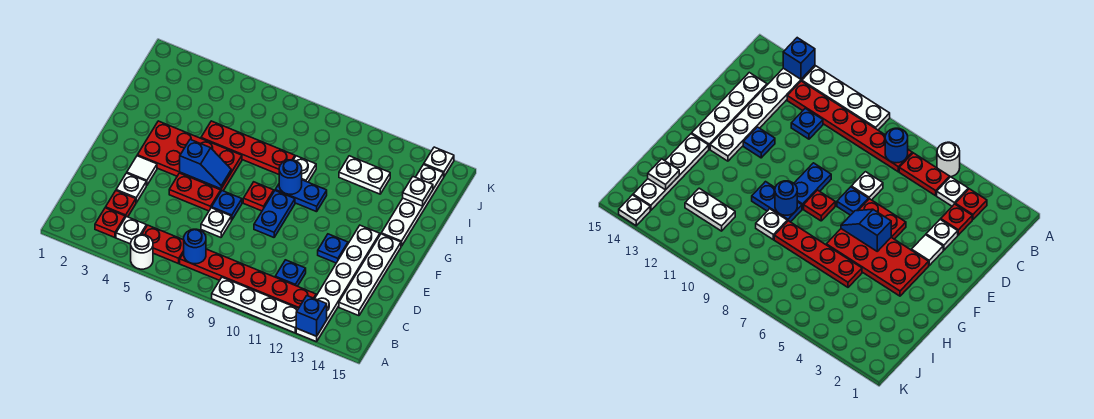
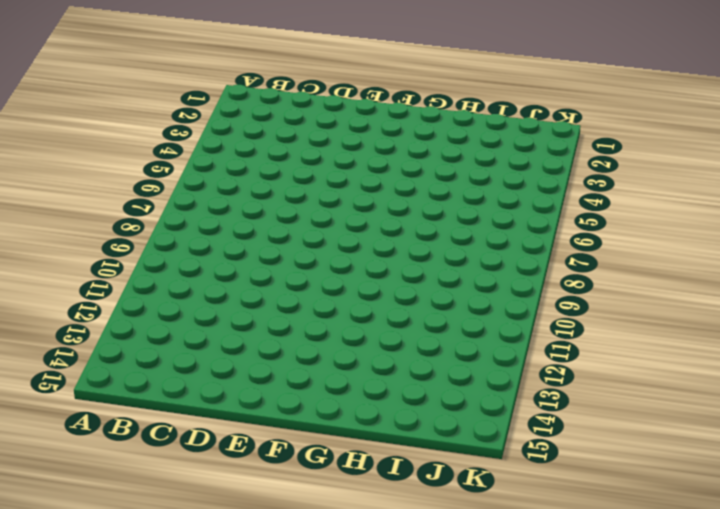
none -> white 1x1 round brick [131,235,153,269]
none -> white 1x4 plate [212,277,298,333]
none -> white 1x6 plate [296,225,380,342]
none -> red 1x1 plate [95,208,125,238]

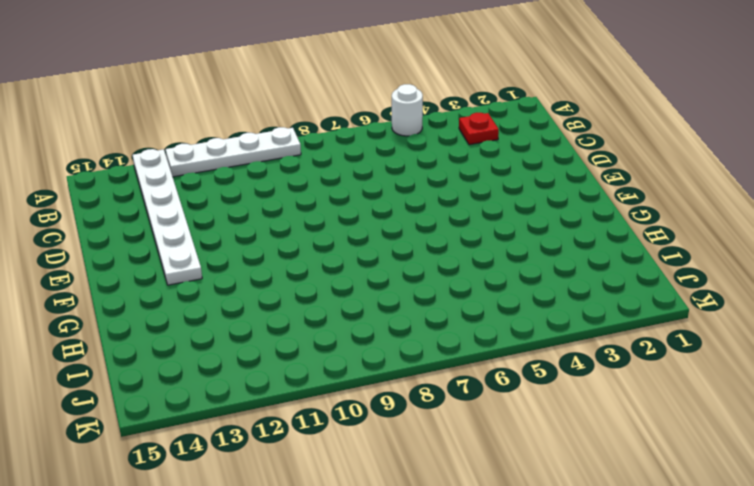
none -> white 1x1 plate [116,217,146,244]
none -> red 1x2 plate [142,225,184,264]
none -> red 1x6 plate [180,249,316,308]
none -> red 1x1 plate [106,191,136,217]

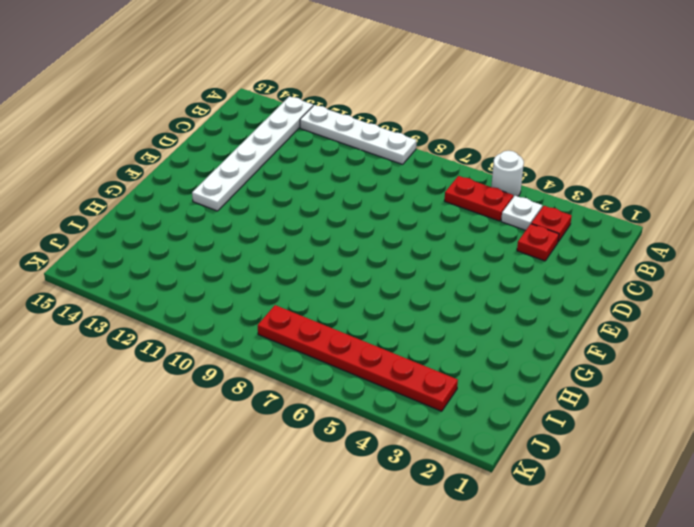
red 1x6 plate [258,305,458,411] -> red 1x6 plate moved to [180,249,316,308]
none -> blue 1x1 plate [275,260,306,286]
none -> white 1x4 plate [339,234,401,316]
none -> white 1x1 plate [116,173,146,203]
none -> white 1x1 plate [201,208,231,237]

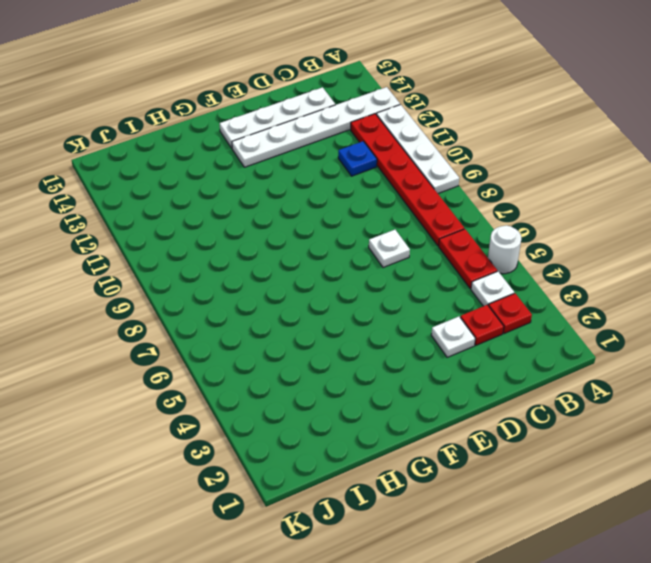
none -> white 1x1 tile [127,156,157,186]
none -> red 1x2 plate [169,173,221,211]
none -> blue 1x1 plate [212,191,242,220]
none -> blue 1x2 plate [254,191,295,237]

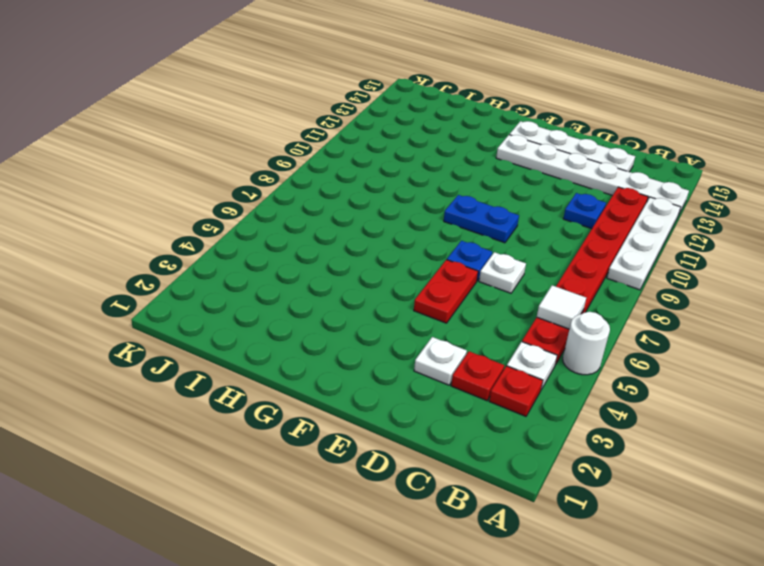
white 1x1 tile [537,285,586,329] -> white 1x1 tile moved to [127,156,157,186]
none -> blue 1x1 plate [318,234,348,263]
none -> red 2x4 plate [137,121,242,191]
none -> red 1x1 plate [243,182,274,211]
none -> blue 1x2 plate [275,180,327,212]

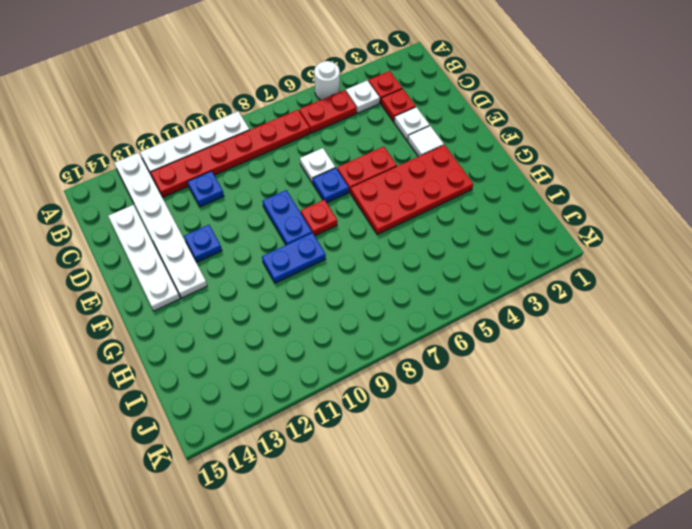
none -> white 1x4 plate [381,164,444,246]
none -> red 1x4 plate [201,121,295,174]
none -> white 1x1 plate [294,156,316,182]
none -> white 1x2 plate [339,156,390,194]

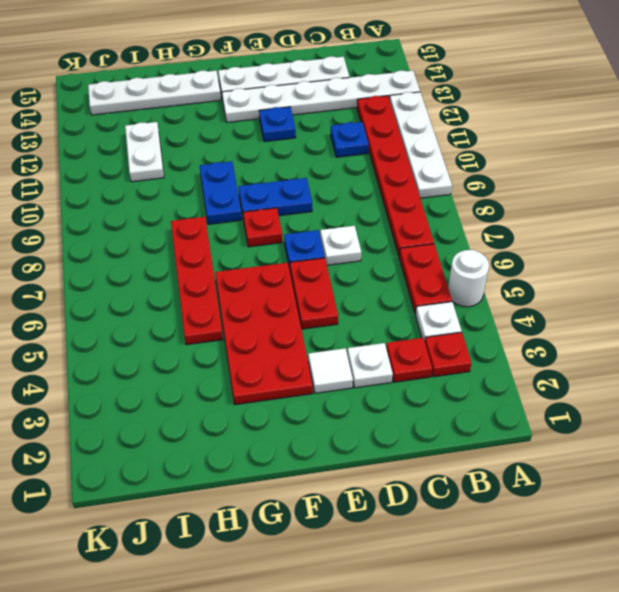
none -> white 1x1 plate [294,156,316,182]
none -> white 1x1 plate [424,147,454,176]
none -> blue 1x1 brick [296,296,327,336]
none -> blue 1x1 round brick [184,229,206,264]

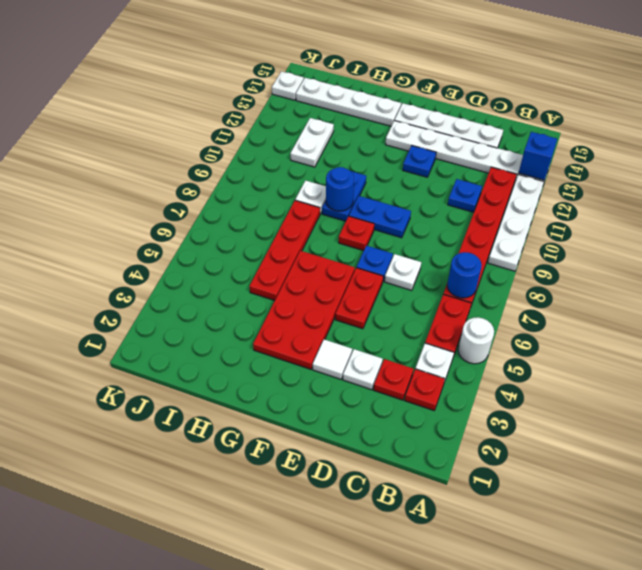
none -> blue 1x2 slope [180,140,231,189]
none -> white 1x1 plate [403,177,433,206]

